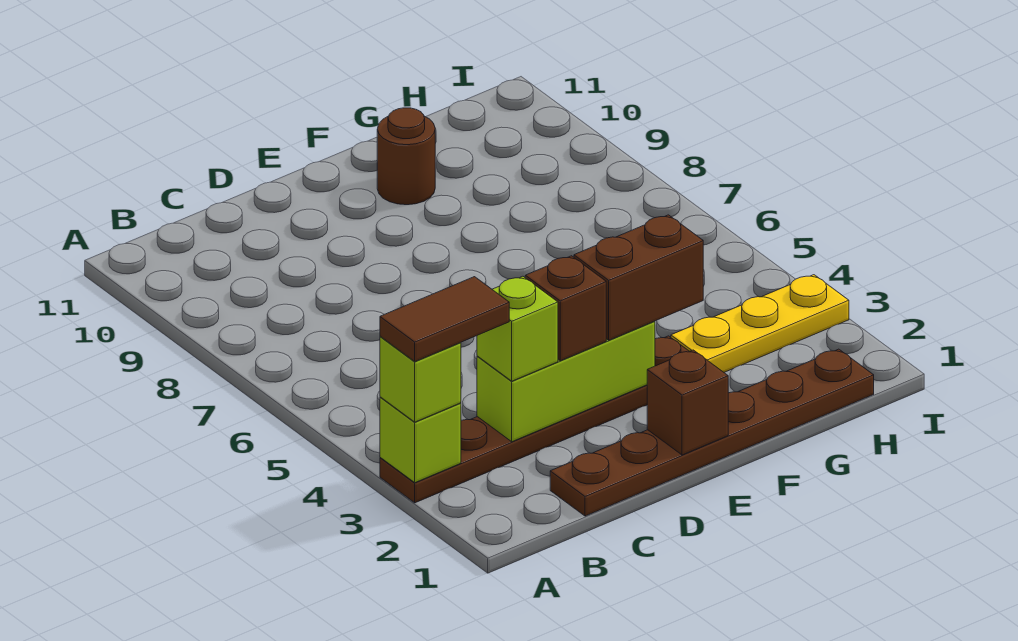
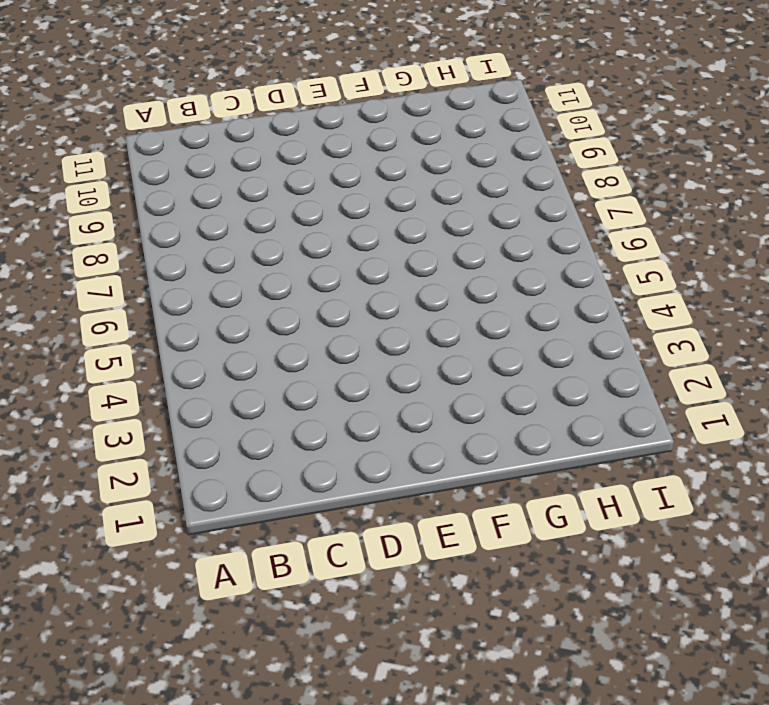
none -> brown 1x6 plate [380,336,689,503]
none -> brown 1x6 plate [550,349,874,516]
none -> brown 1x1 round brick [377,108,435,205]

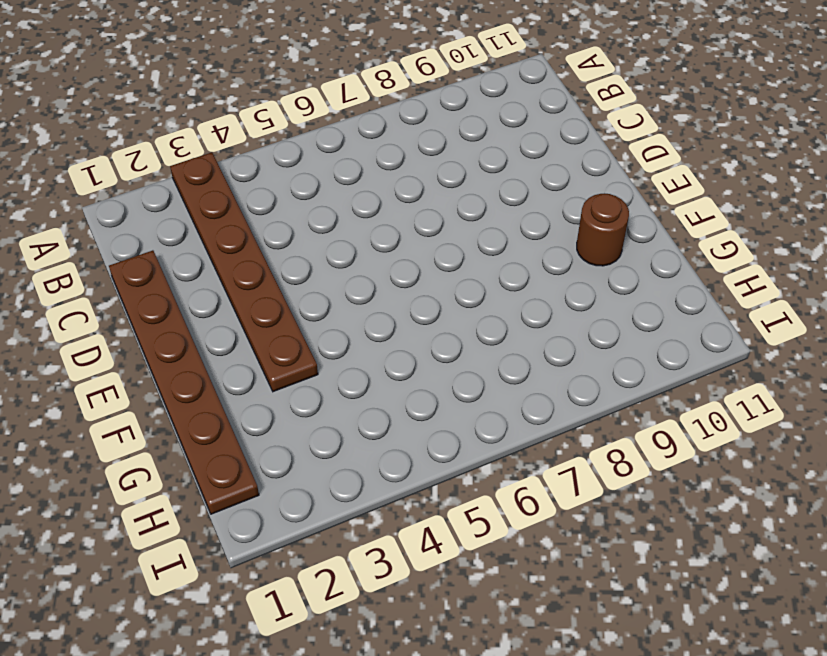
none -> yellow 1x3 plate [671,275,849,372]
none -> lime 1x1 brick [380,397,461,483]
none -> lime 1x3 brick [477,321,655,442]

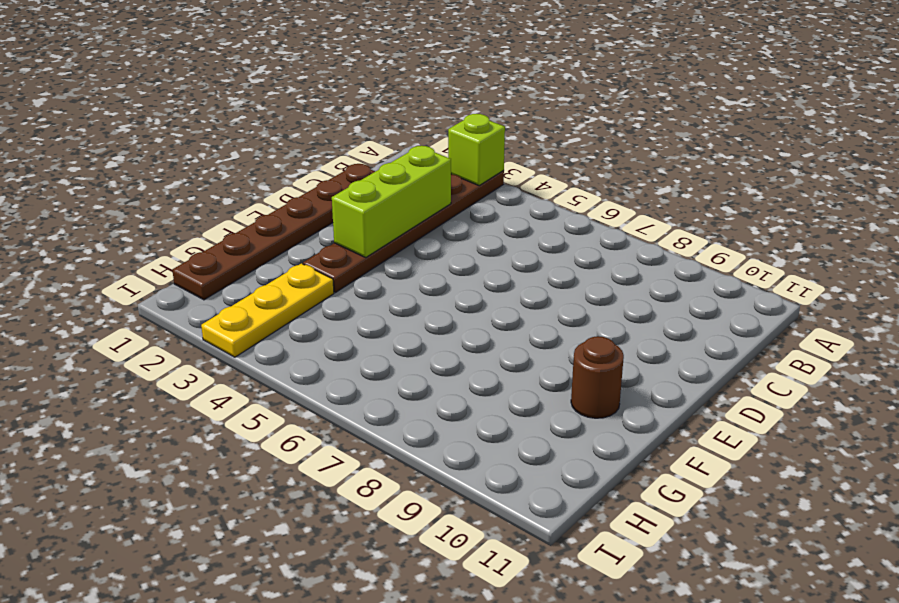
none -> brown 1x1 brick [647,350,728,455]
none -> lime 1x1 brick [380,336,461,422]
none -> lime 1x1 brick [477,276,558,381]

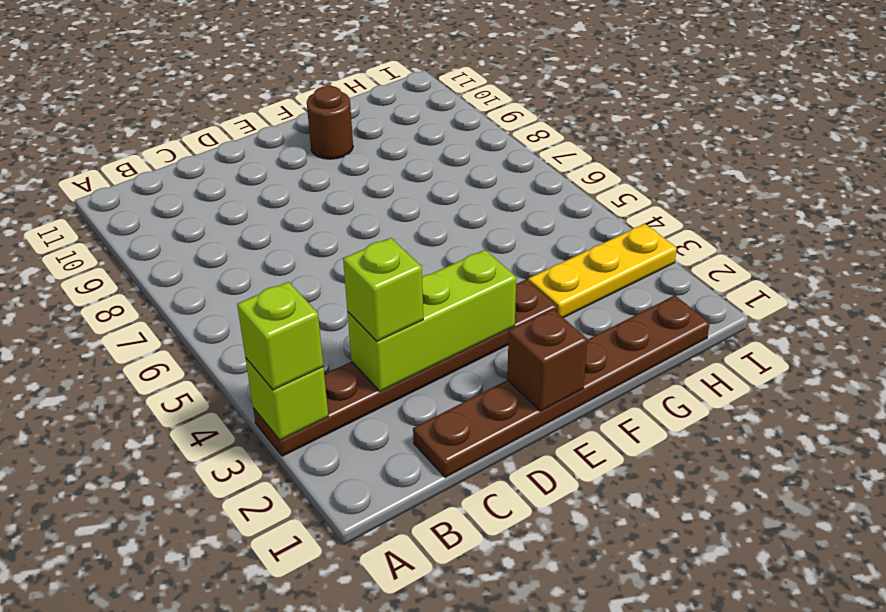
none -> brown 1x1 brick [525,256,606,361]
none -> brown 1x2 brick [574,215,703,340]
none -> brown 1x2 tile [380,277,509,361]

